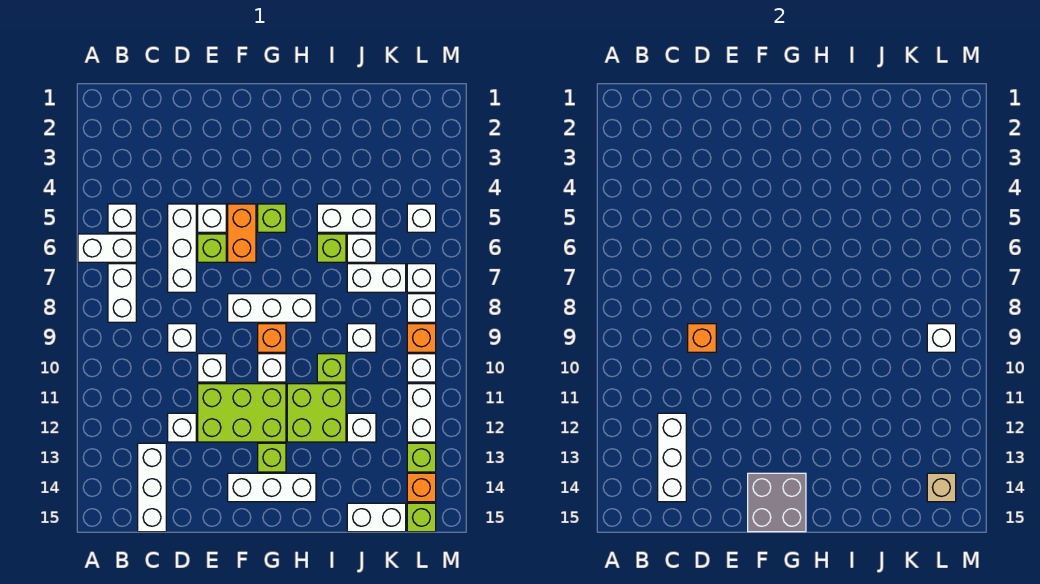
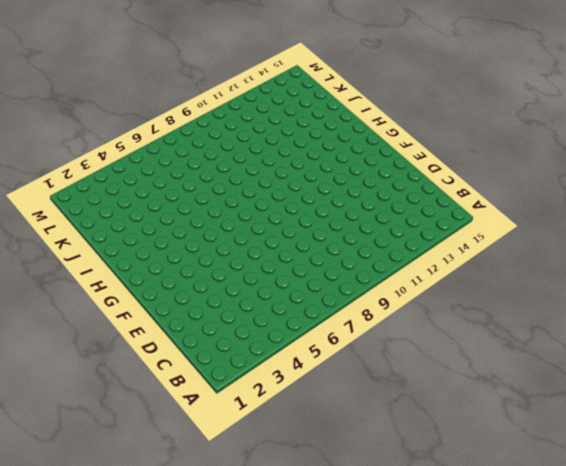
none -> white 1x2 brick [78,234,136,262]
none -> white 1x1 brick [108,204,136,232]
none -> white 1x2 brick [108,264,136,322]
none -> white 1x3 brick [138,443,166,532]

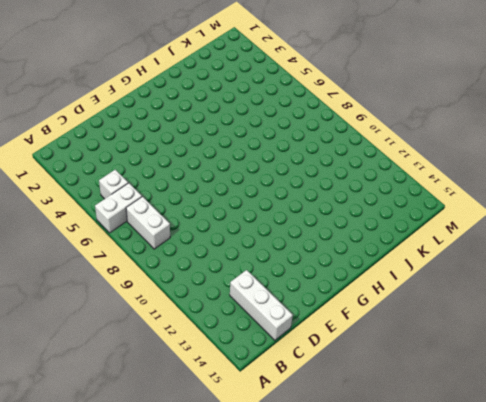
none -> white 1x3 brick [168,204,196,292]
none -> white 1x1 brick [168,324,196,352]
none -> white 1x1 brick [168,413,196,442]
none -> white 1x1 brick [198,204,226,232]

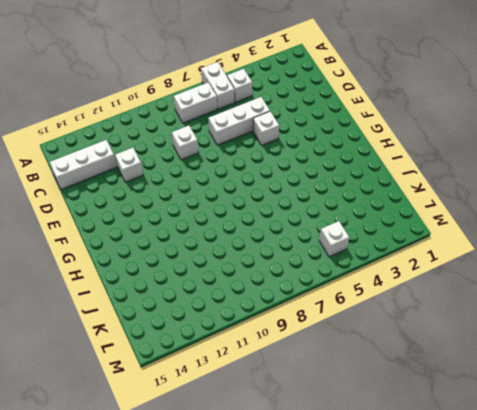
none -> lime 1x1 brick [198,234,226,262]
none -> white 1x1 brick [198,354,226,382]
none -> lime 2x3 brick [198,384,286,442]
none -> orange 1x2 brick [228,204,256,262]

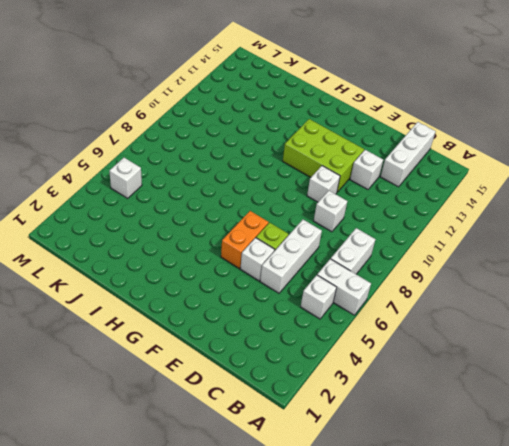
none -> white 1x3 brick [228,294,316,322]
none -> white 1x3 brick [228,473,316,502]
none -> lime 1x1 brick [258,204,286,232]
none -> orange 1x1 brick [258,324,286,352]

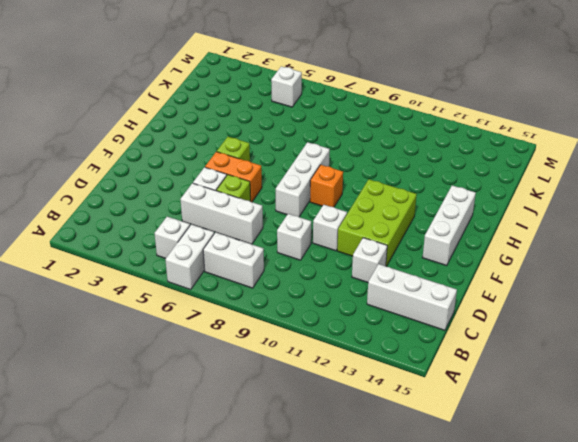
none -> white 1x1 brick [258,354,286,382]
none -> lime 1x1 brick [258,443,286,472]
none -> lime 2x2 brick [287,384,346,442]
none -> white 1x2 brick [317,204,376,232]

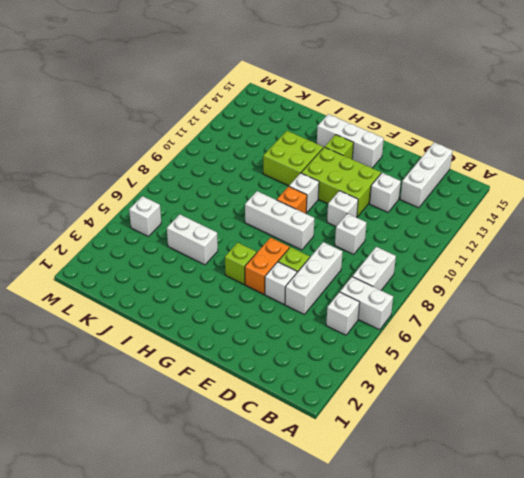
none -> lime 1x1 brick [317,234,346,262]
none -> lime 1x1 brick [317,354,346,382]
none -> white 1x1 brick [347,234,376,262]
none -> white 1x2 brick [347,264,406,292]

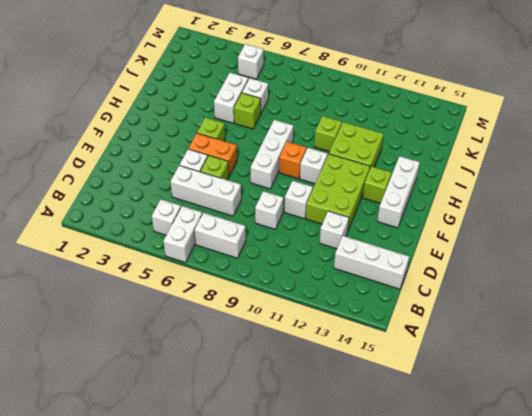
none -> white 1x2 brick [347,264,406,292]
none -> white 1x1 brick [347,324,376,352]
none -> white 1x1 brick [347,413,376,442]
none -> white 1x2 brick [347,503,406,532]

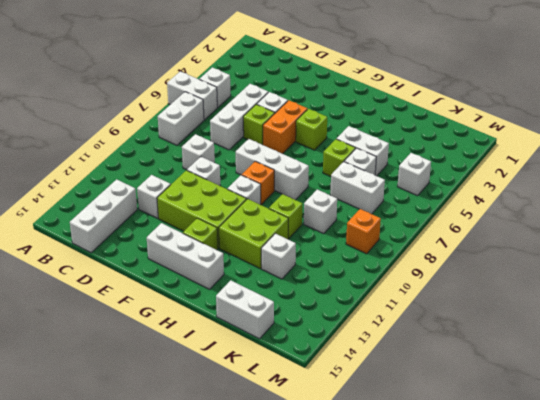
none -> white 1x1 brick [407,264,436,292]
none -> white 1x1 brick [407,294,436,322]
none -> white 1x1 brick [407,354,436,382]
none -> white 1x2 brick [407,384,436,442]

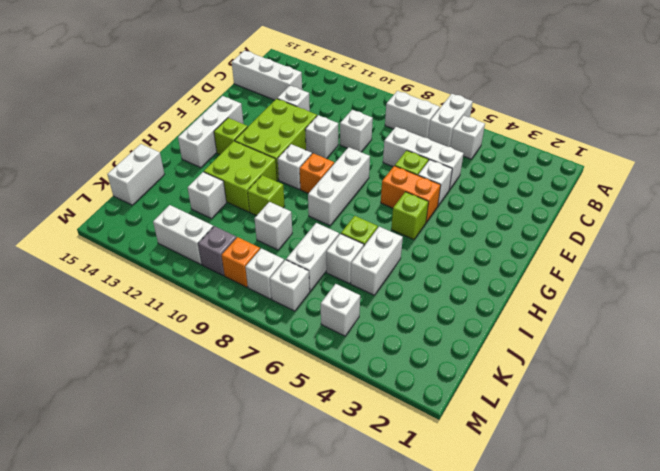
grey 1x1 brick [198,226,237,276] -> white 1x1 brick [407,354,436,382]
none -> lime 1x1 brick [407,443,436,472]
none -> orange 1x1 brick [407,473,436,502]
none -> lime 1x1 brick [407,503,436,532]
none -> white 1x3 brick [658,413,686,502]

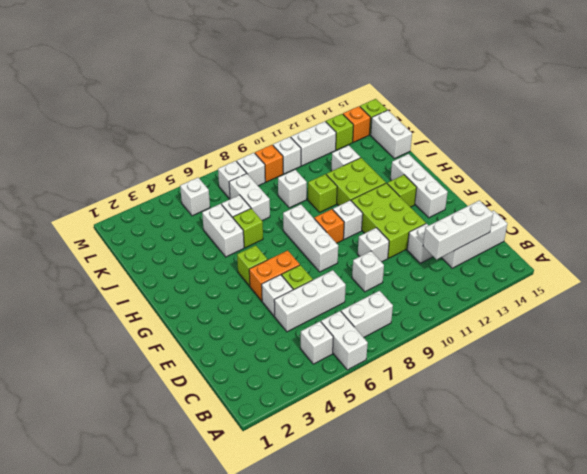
none -> orange 1x1 brick [688,324,716,352]
none -> grey 2x2 brick [748,473,806,532]
none -> white 1x1 brick [927,324,956,352]
none -> tan 1x1 brick [927,473,956,502]

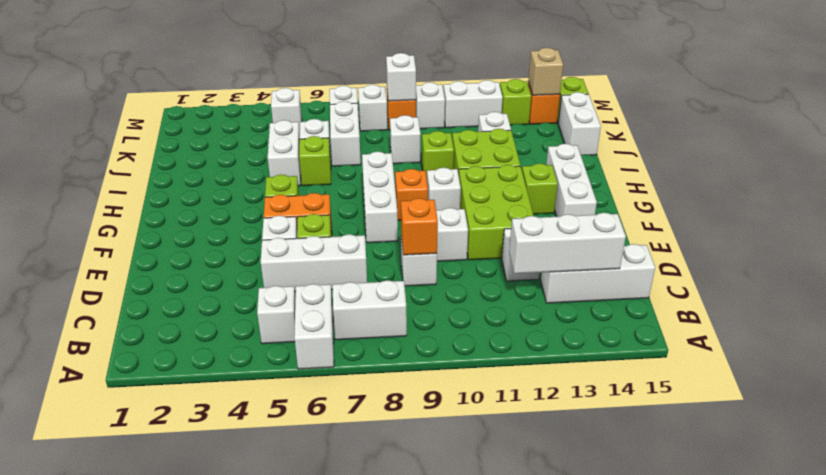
none -> grey 2x2 brick [748,473,806,532]

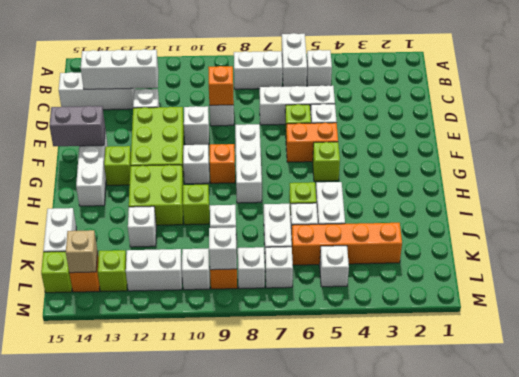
grey 1x2 brick [49,106,105,146] -> grey 2x2 brick [748,473,806,532]
orange 1x4 brick [291,223,402,265] -> none

